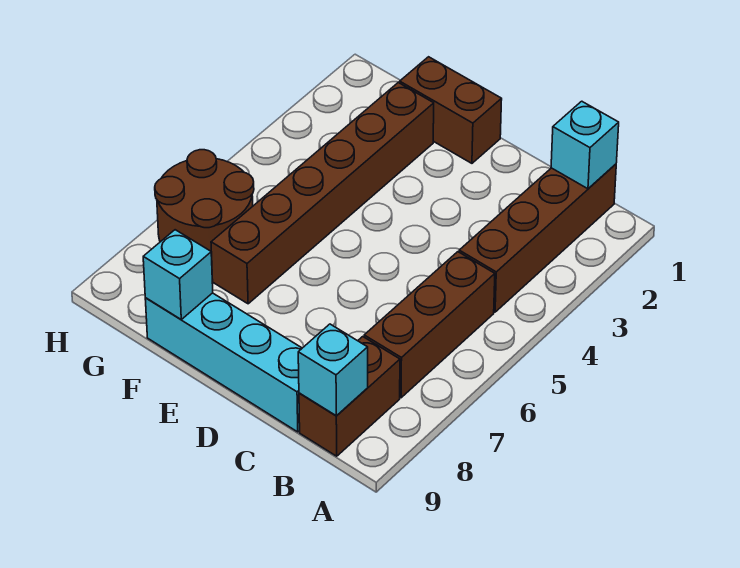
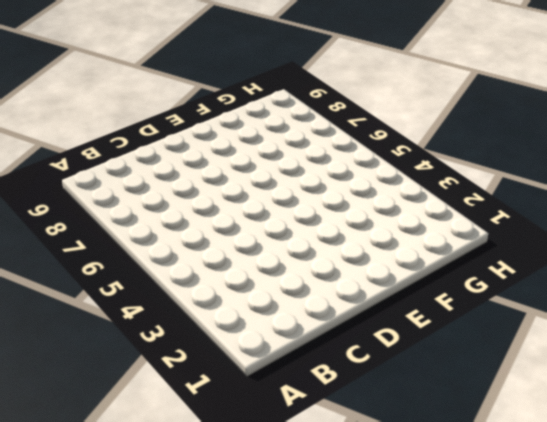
none -> brown 1x4 brick [459,164,616,312]
none -> brown 1x3 brick [364,252,495,398]

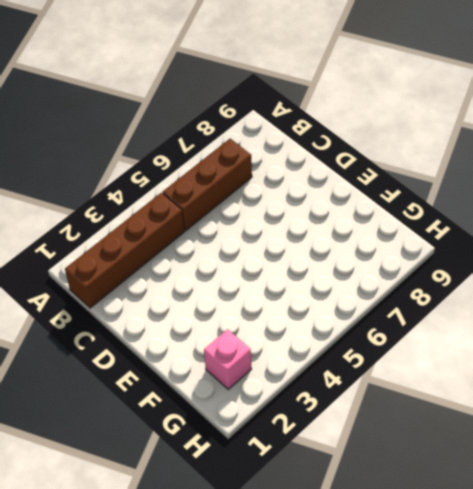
pink 1x1 brick [204,329,251,389] -> none
none -> brown 1x2 brick [299,337,400,456]
none -> cyan 1x4 brick [145,293,302,432]

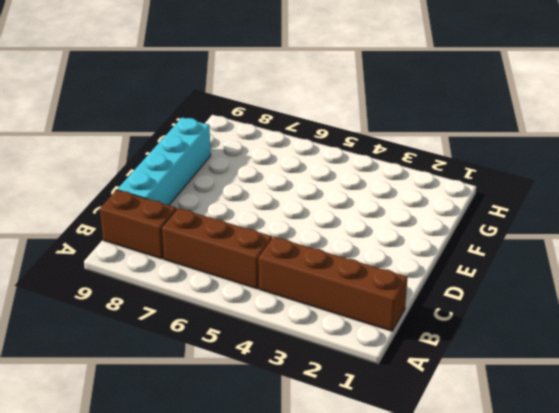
none -> brown 1x2 brick [400,57,502,163]
none -> brown 1x6 brick [211,83,434,304]

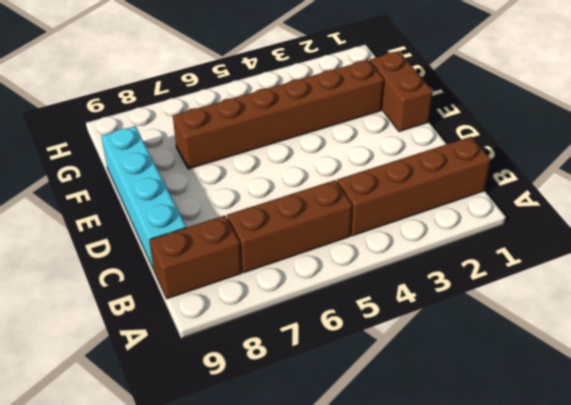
none -> brown 2x2 round brick [155,150,254,256]
none -> cyan 1x1 brick [551,101,619,189]

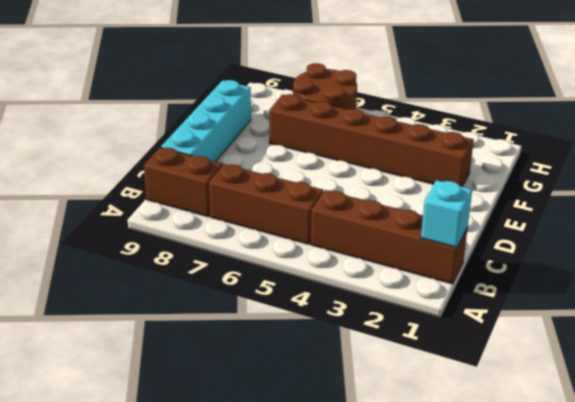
none -> brown 1x2 brick [400,57,502,163]
none -> cyan 1x1 brick [298,324,368,416]

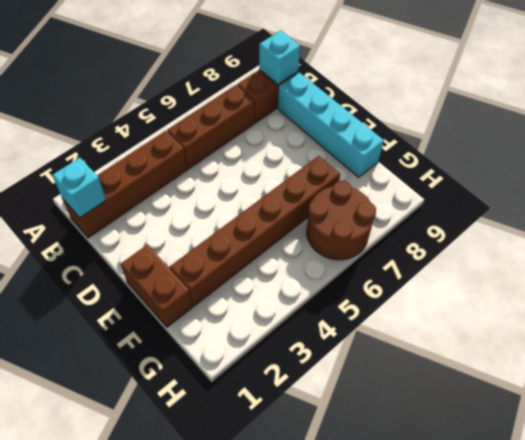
none -> cyan 1x1 brick [143,230,213,319]

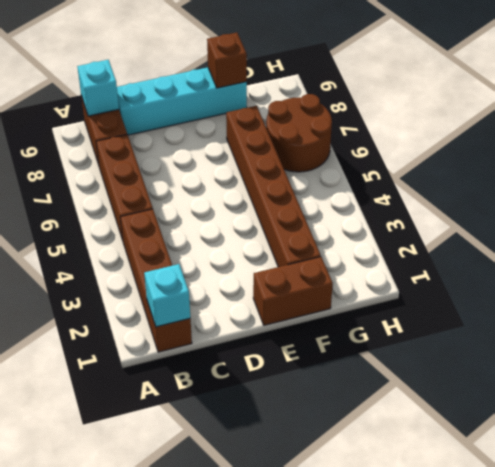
brown 1x1 brick [207,33,247,88] -> cyan 1x1 brick [143,230,213,319]

